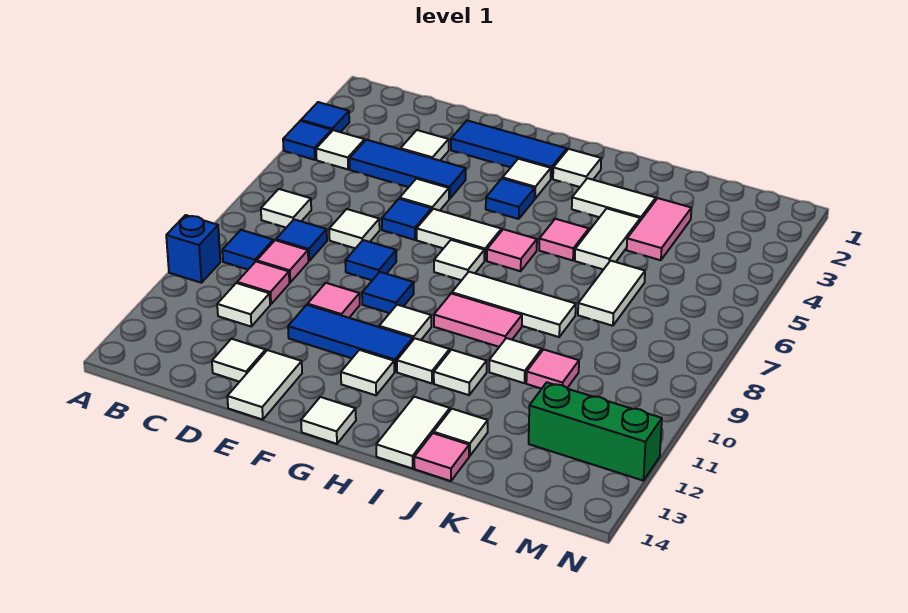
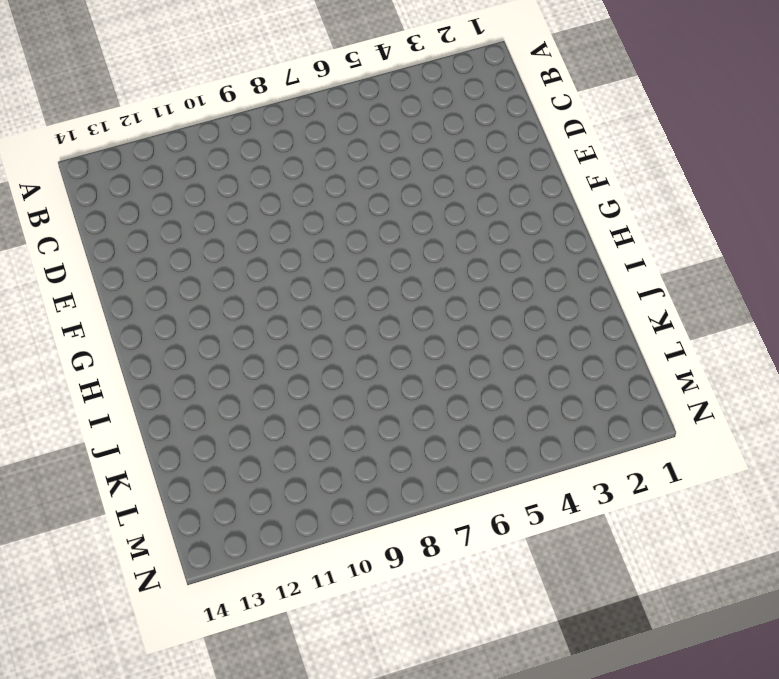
none -> blue 1x1 tile [301,102,349,132]
none -> blue 1x1 tile [283,121,332,160]
none -> blue 1x1 brick [166,215,220,283]
none -> white 1x1 tile [316,130,365,169]

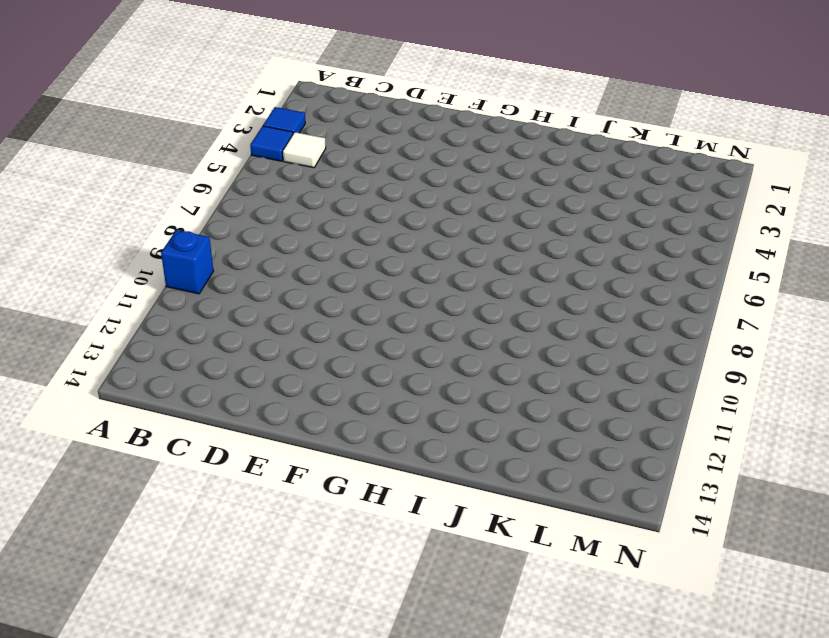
none -> white 1x1 tile [261,189,311,228]
none -> blue 1x1 tile [222,230,274,270]
none -> blue 1x3 tile [350,140,466,199]
none -> blue 1x1 tile [276,219,327,261]

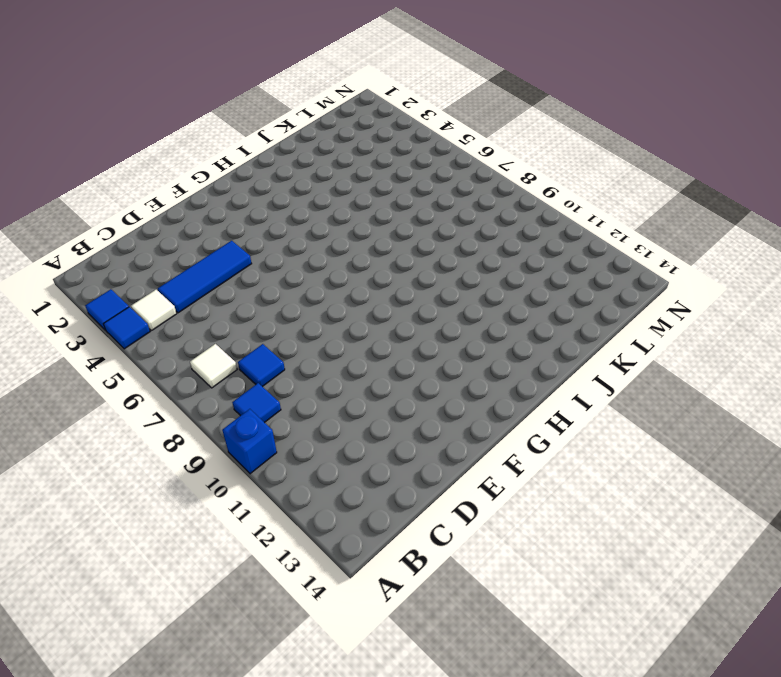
none -> pink 1x1 tile [257,240,308,282]
none -> pink 1x1 tile [237,261,289,304]
none -> white 1x1 tile [217,283,270,326]
none -> white 1x1 tile [401,130,449,161]

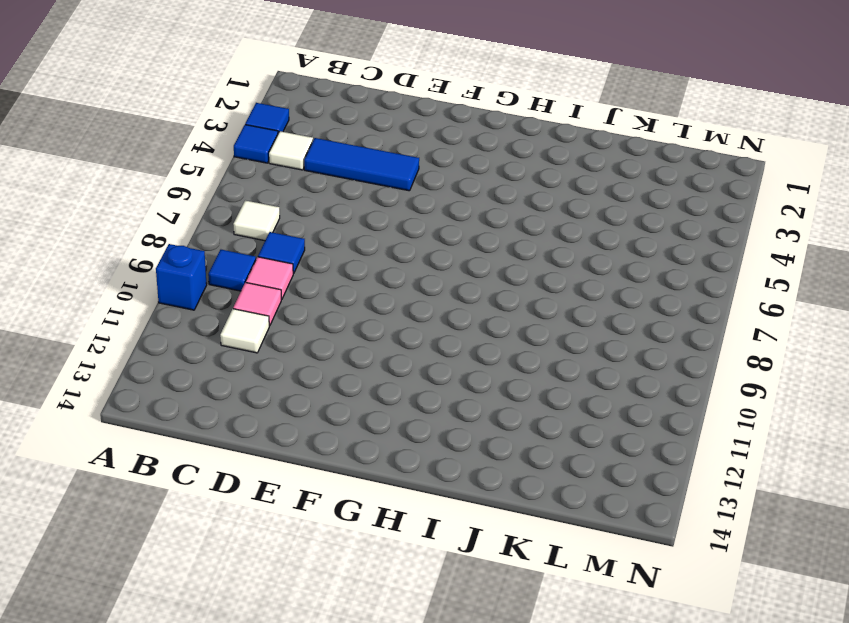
none -> white 1x1 tile [401,130,449,161]
none -> white 1x1 tile [329,209,380,248]
none -> white 1x1 tile [212,339,266,382]
none -> blue 1x3 tile [451,121,567,179]

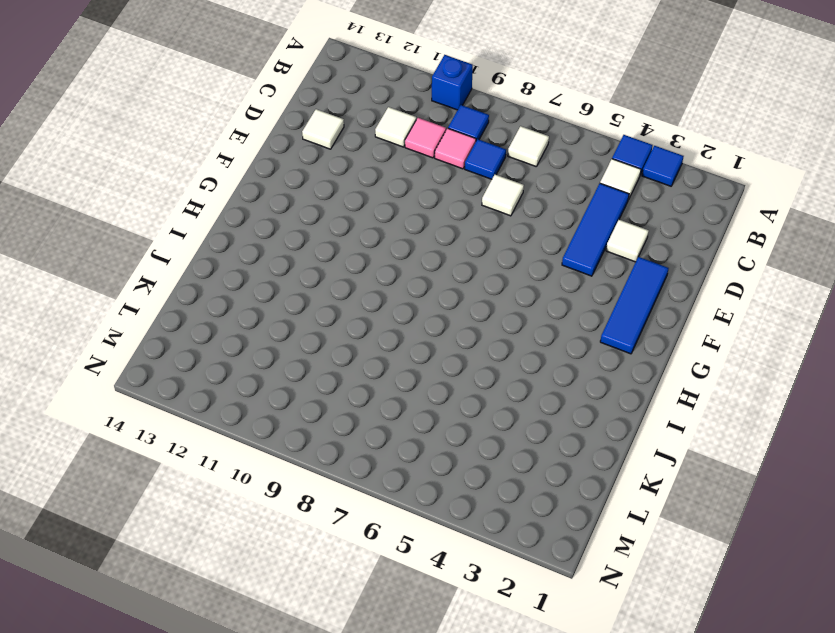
none -> white 1x1 tile [400,179,449,211]
none -> blue 1x1 tile [382,199,432,240]
none -> blue 1x1 tile [345,240,396,280]
none -> pink 1x1 tile [308,283,360,318]

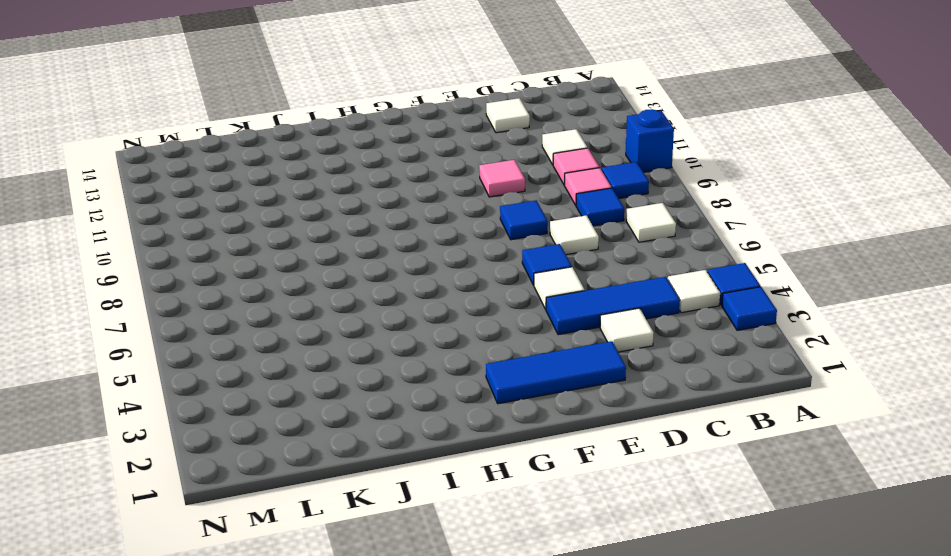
none -> blue 1x3 tile [288,305,413,372]
none -> white 1x2 tile [227,350,302,420]
none -> white 1x2 tile [417,209,501,261]
none -> blue 1x1 tile [362,272,414,313]

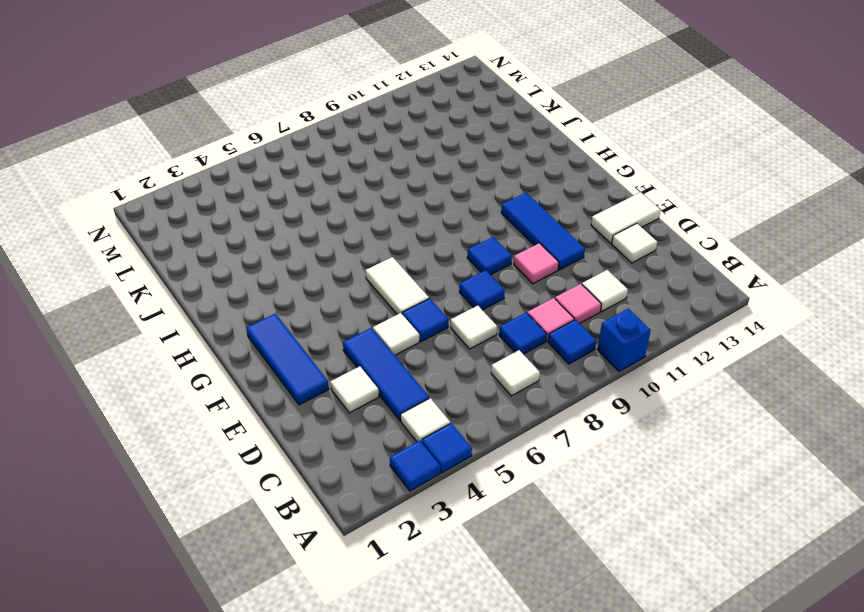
none -> white 1x1 tile [503,159,551,199]
none -> blue 1x1 tile [486,178,535,219]
none -> white 1x1 tile [434,240,484,280]
none -> white 1x1 tile [379,305,431,340]

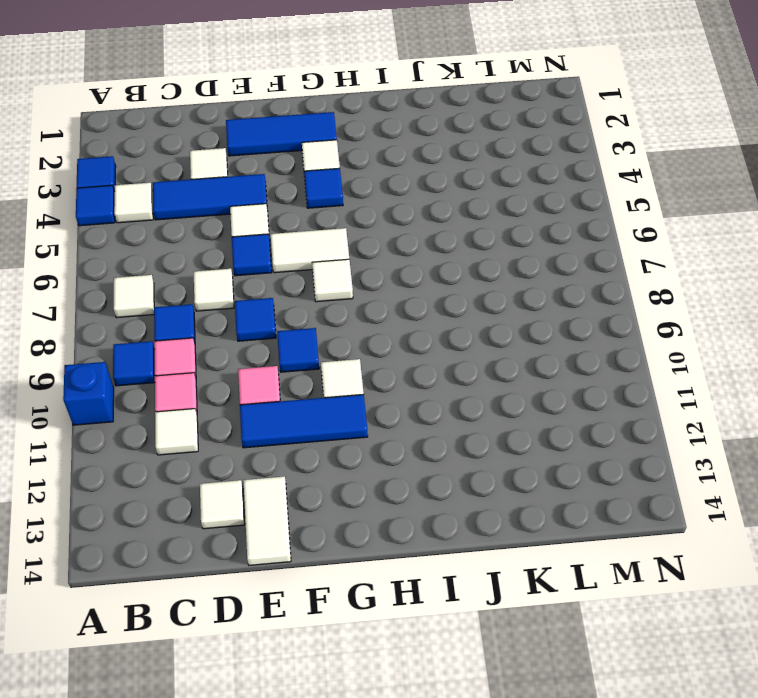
none -> white 1x1 tile [341,350,394,395]
none -> white 1x1 tile [301,397,356,444]
none -> white 1x1 tile [553,149,601,187]
none -> pink 1x1 tile [487,229,537,271]

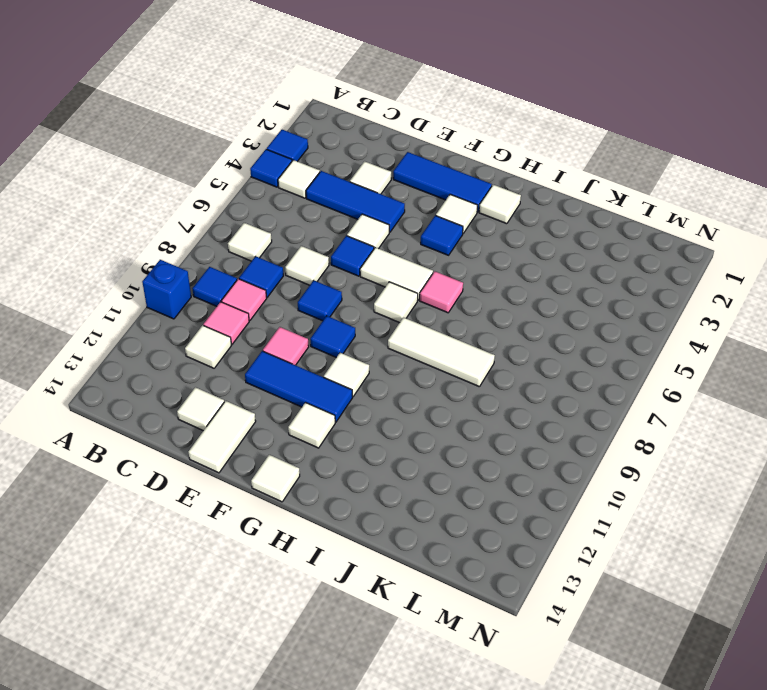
none -> pink 1x2 tile [434,293,522,347]
none -> white 1x1 tile [397,338,450,383]
none -> white 1x2 tile [572,178,656,221]
none -> pink 1x1 tile [539,219,589,260]

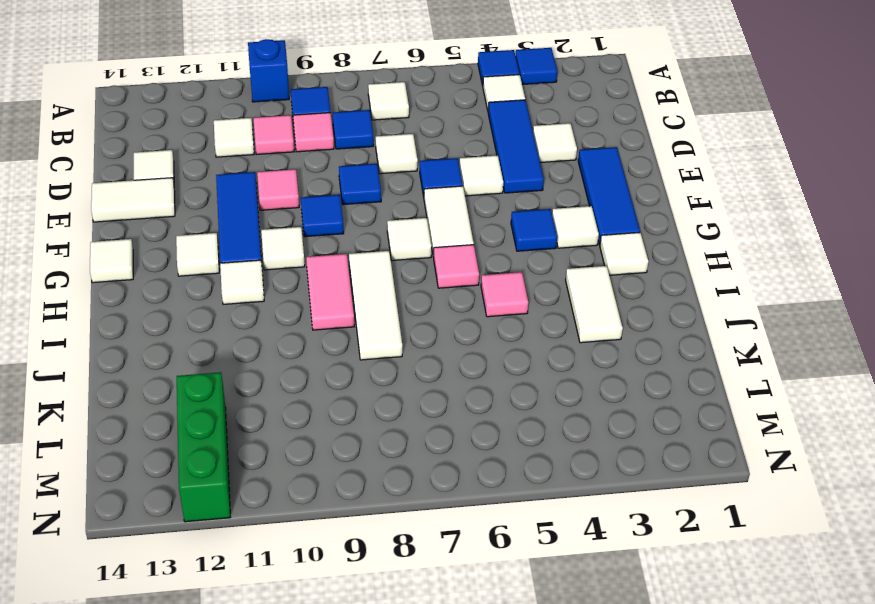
none -> white 1x1 tile [434,350,487,395]
none -> white 1x2 tile [376,397,450,469]
none -> white 1x2 tile [575,209,640,270]
none -> white 1x1 tile [489,338,542,383]

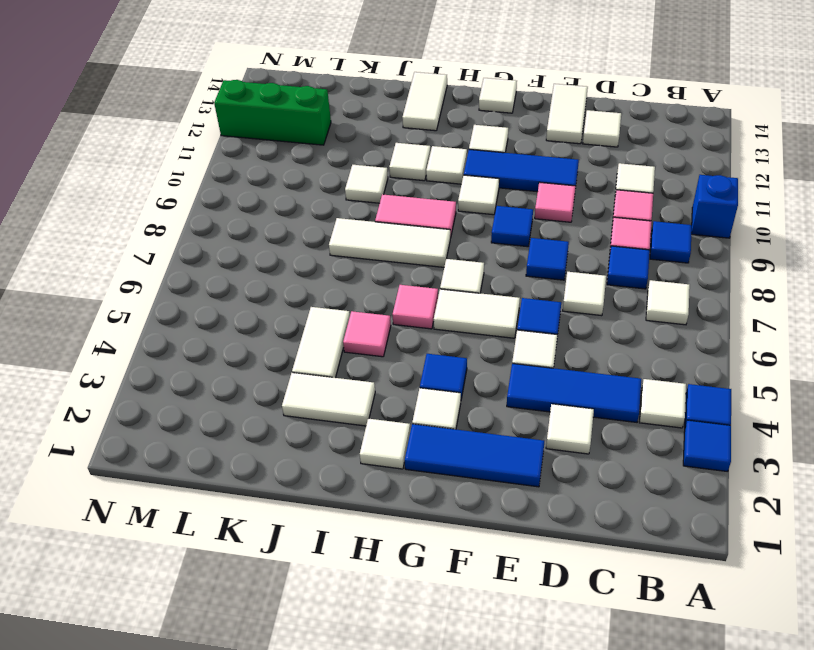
none -> white 1x1 tile [434,409,488,456]
none -> pink 1x1 tile [414,433,469,481]
none -> pink 1x2 tile [627,198,691,260]
none -> white 1x2 tile [578,261,645,326]

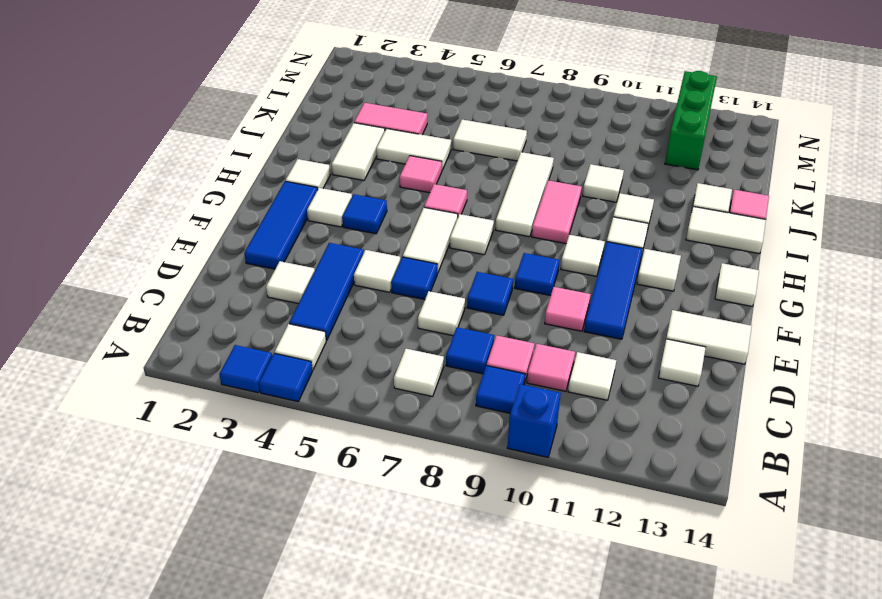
none -> pink 1x1 tile [526,349,579,389]

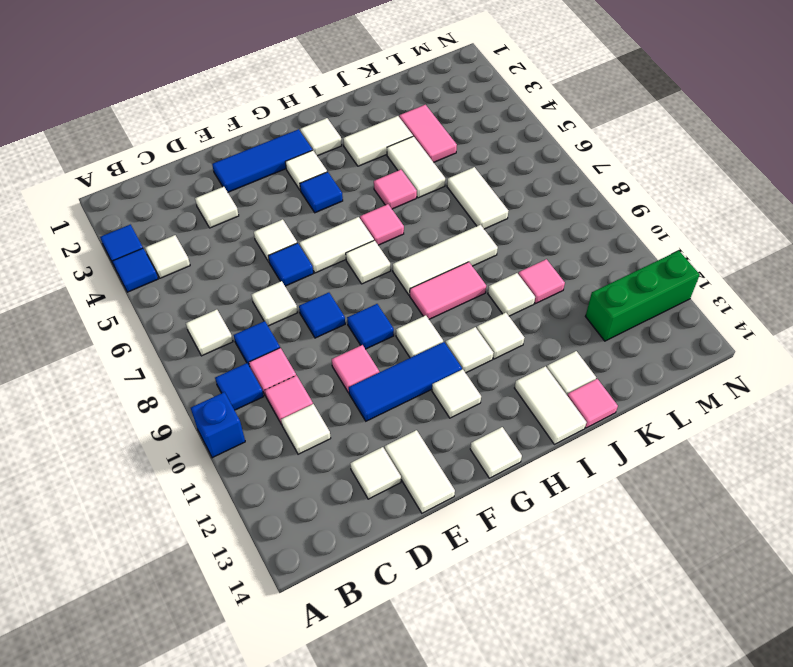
none -> blue 1x3 tile [350,140,466,199]

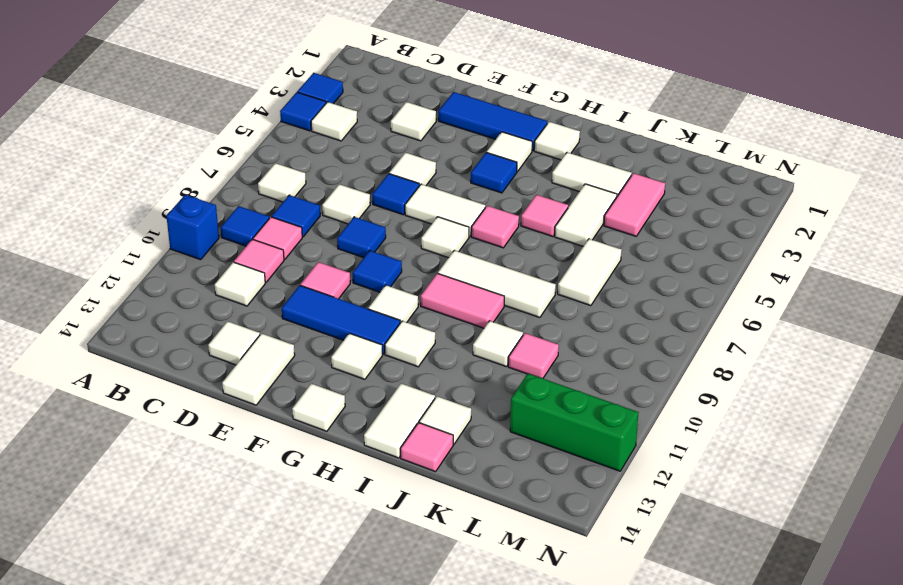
none -> blue 1x3 tile [350,140,466,199]
none -> white 1x1 tile [434,350,487,395]

